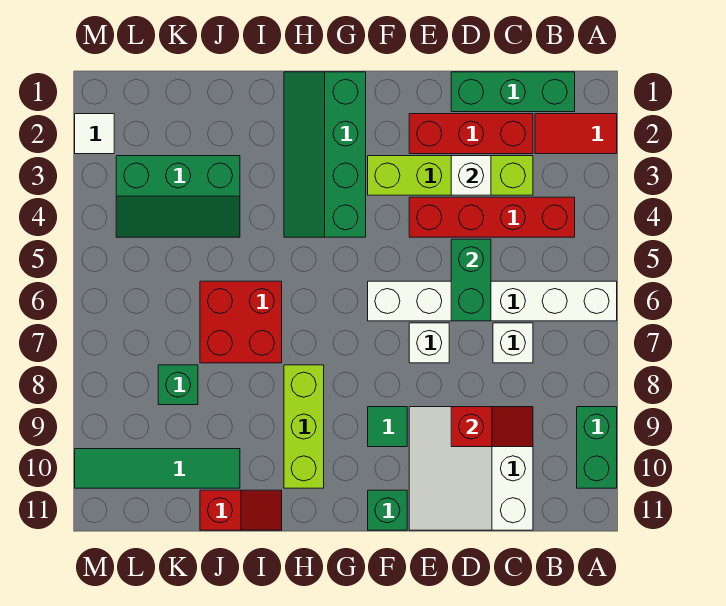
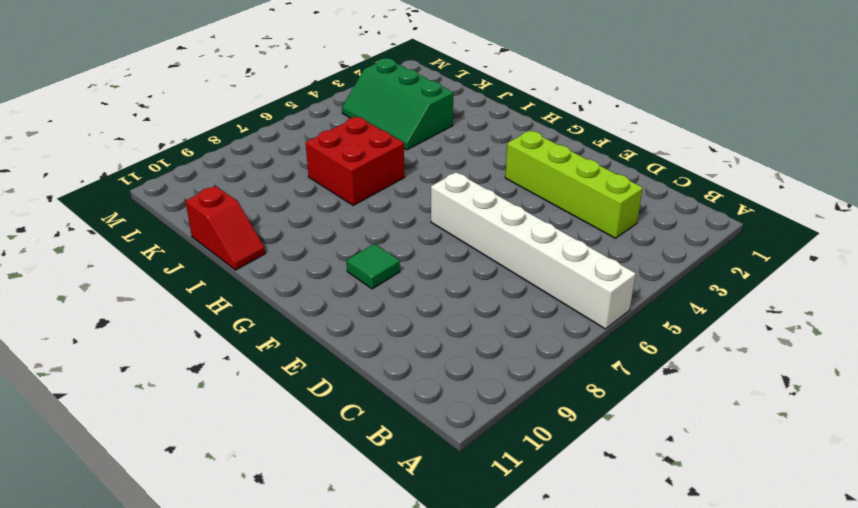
none -> red 1x2 tile [535,114,617,154]
none -> green 1x2 brick [577,407,617,488]
none -> green 1x3 brick [451,72,575,112]

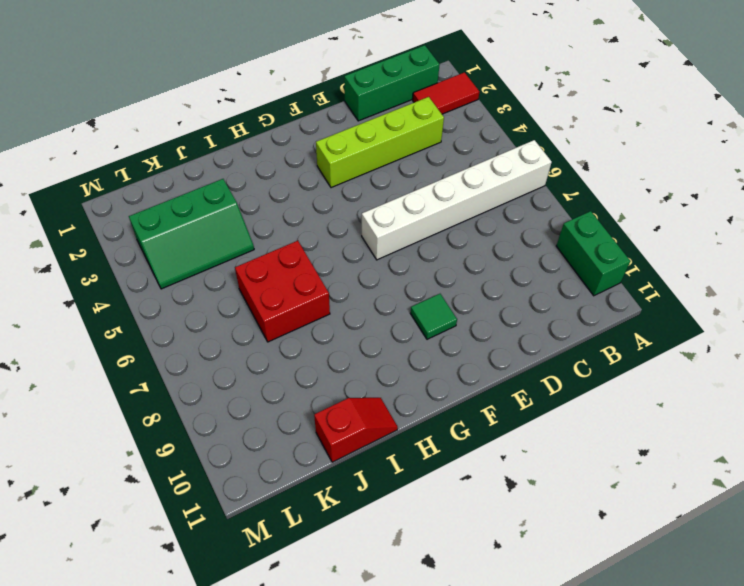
none -> red 1x4 brick [409,197,575,237]
none -> red 1x3 brick [409,114,533,154]
none -> white 1x1 brick [493,323,533,363]

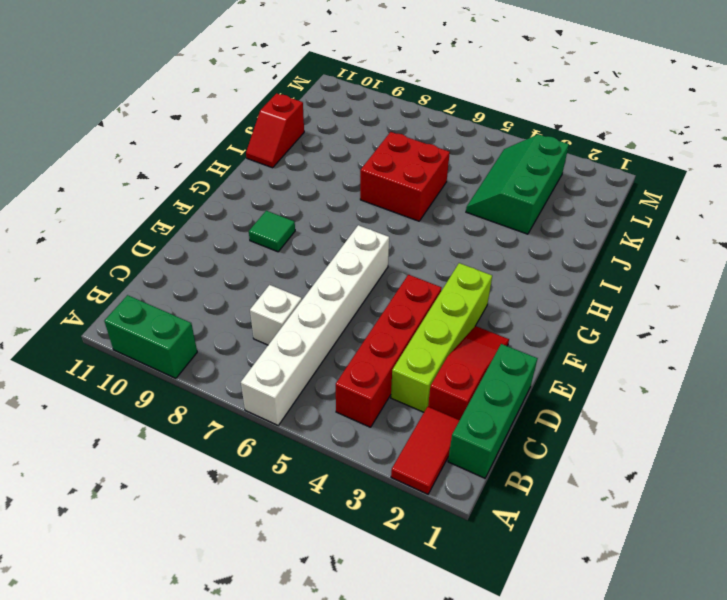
red 1x3 slope [428,326,509,420] -> red 1x3 brick [409,114,533,154]
none -> white 3x3 slope [409,407,533,530]
none -> white 1x1 brick [409,323,449,363]
none -> green 1x1 brick [368,490,407,530]

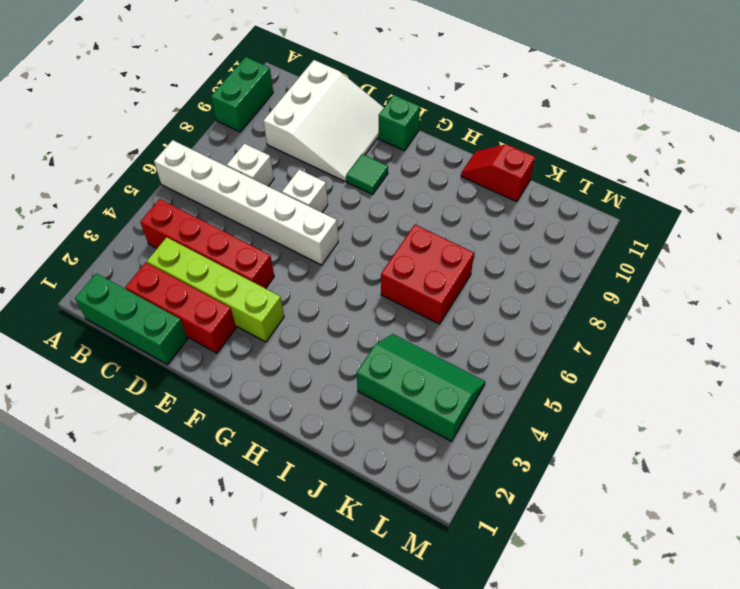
none -> red 1x2 tile [535,114,617,154]
none -> green 2x4 slope [284,72,366,237]
none -> lime 1x3 brick [284,365,324,488]

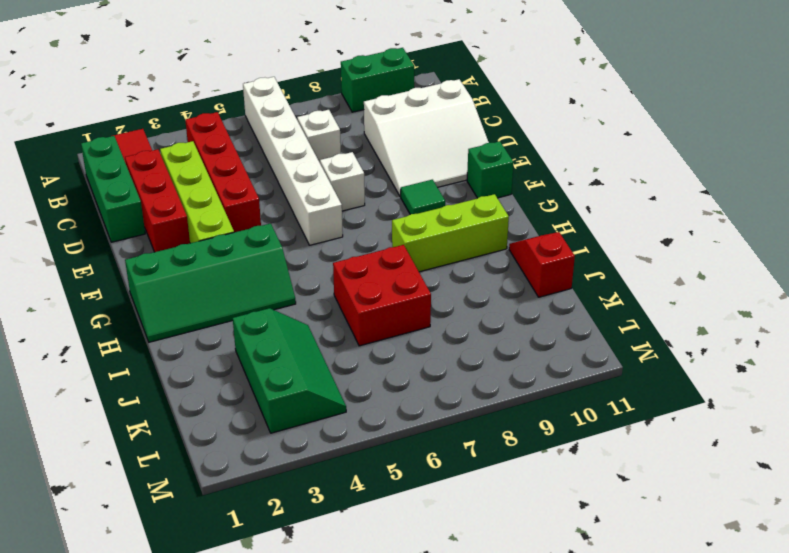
none -> green 1x4 tile [75,449,240,488]
none -> green 1x1 brick [158,365,198,405]
none -> white 1x1 tile [75,114,114,154]

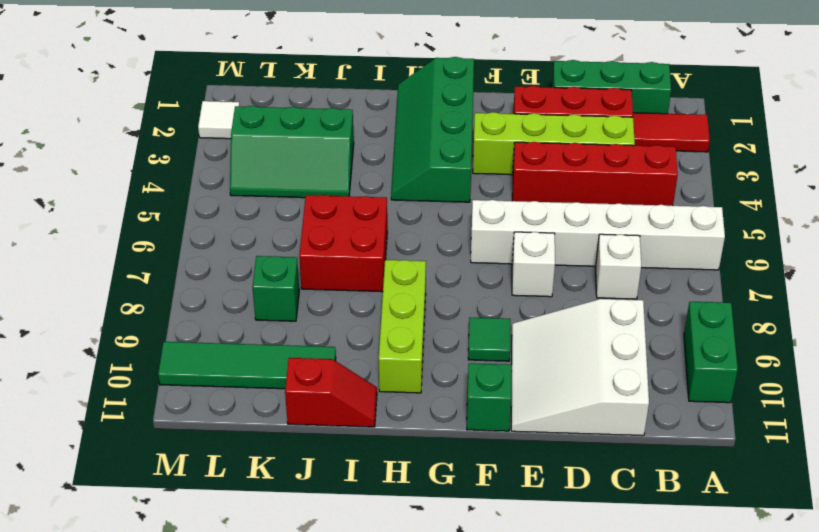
none -> red 1x2 slope [451,407,533,447]
none -> white 1x1 brick [451,156,491,195]
none -> green 1x2 brick [451,239,491,321]

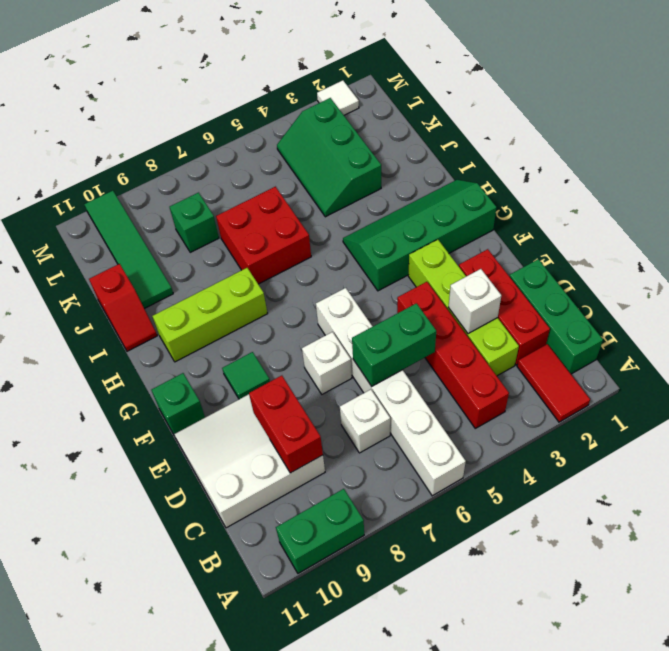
red 1x2 brick [249,376,323,473] -> red 1x2 slope [451,407,533,447]

